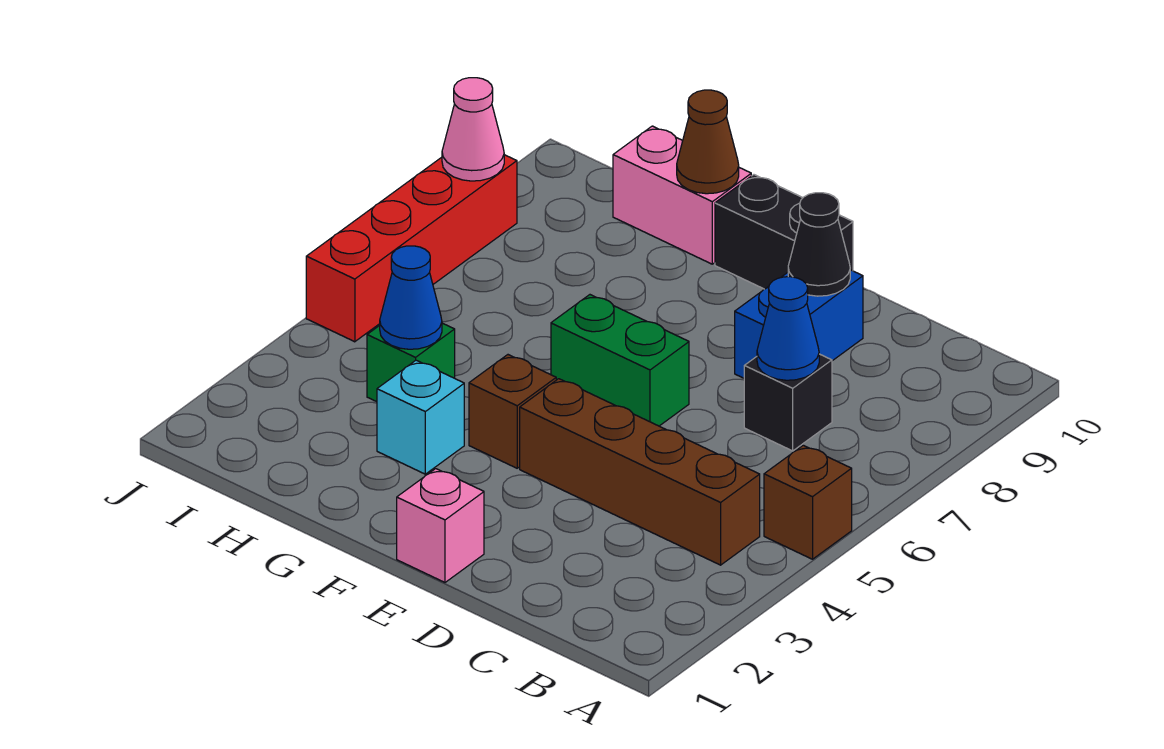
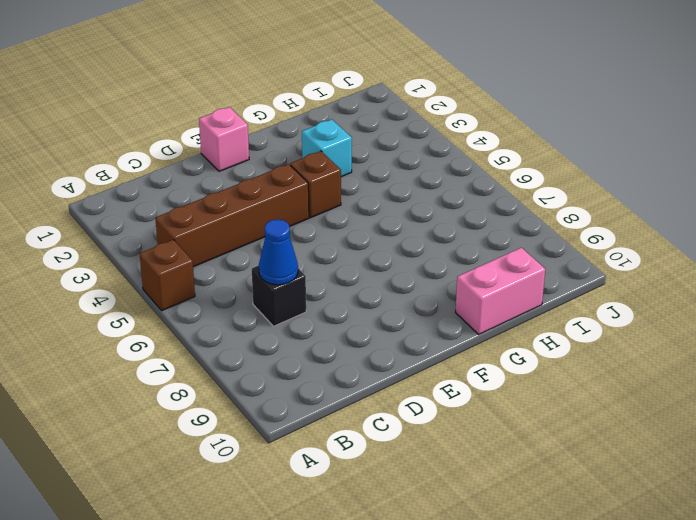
none -> blue 1x2 brick [735,270,863,378]
none -> green 1x2 brick [551,295,689,426]
none -> black 1x2 brick [715,175,853,289]

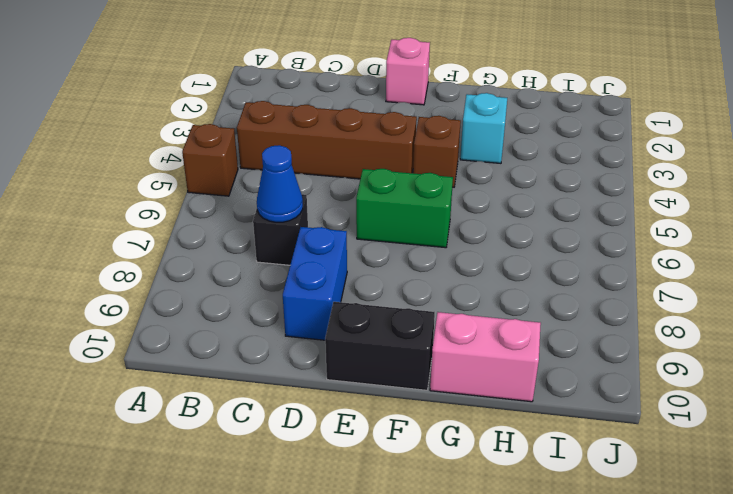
none -> green 1x1 brick [367,323,455,402]
none -> red 1x4 brick [306,155,517,342]
none -> black 1x1 cone [788,193,850,296]

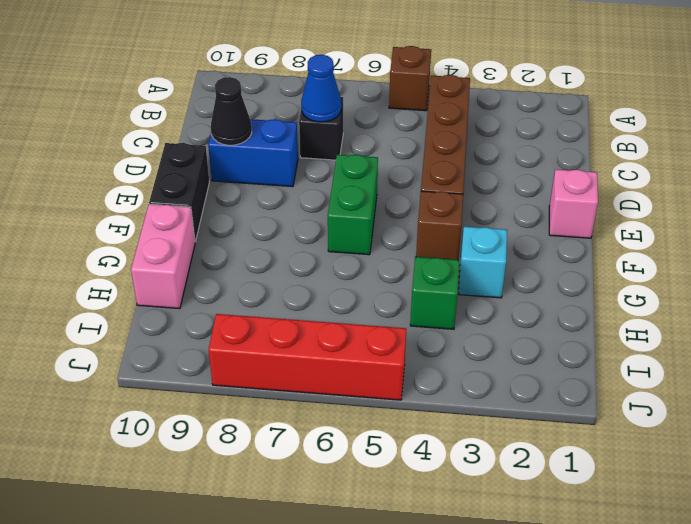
none -> brown 1x1 cone [677,90,739,194]
none -> blue 1x1 cone [380,246,442,349]
none -> pink 1x1 cone [442,78,504,181]

